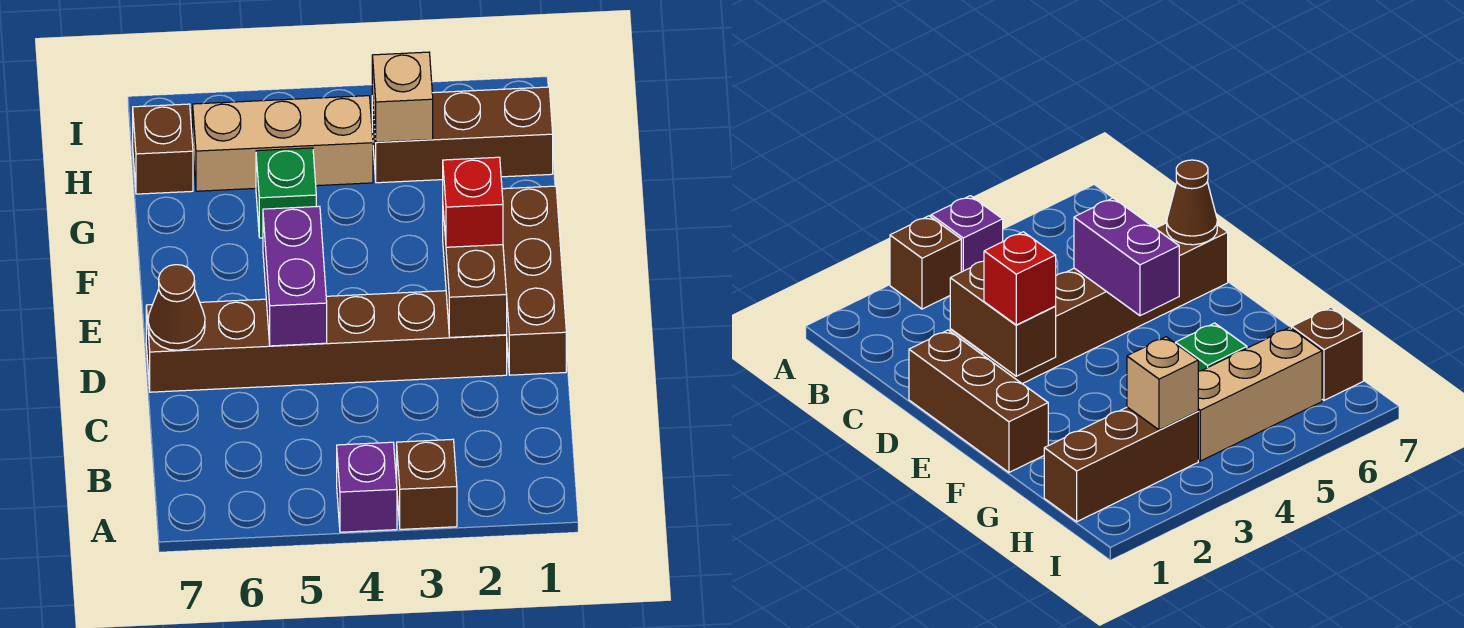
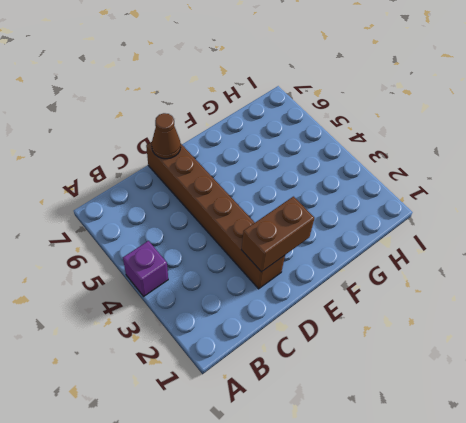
none -> brown 1x1 brick [397,439,457,529]
none -> brown 1x3 brick [502,186,566,375]
none -> green 1x1 brick [256,148,316,238]

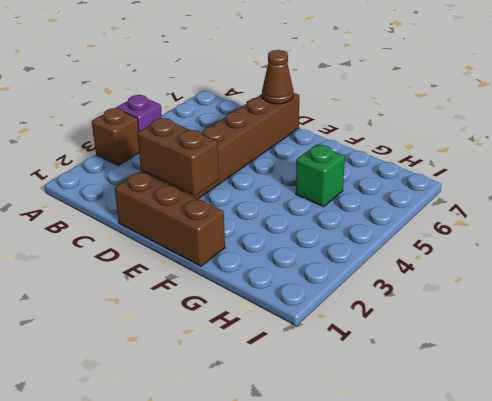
none -> brown 1x3 brick [372,87,553,183]
none -> tan 1x3 brick [193,96,373,191]
none -> brown 1x1 brick [133,104,193,194]

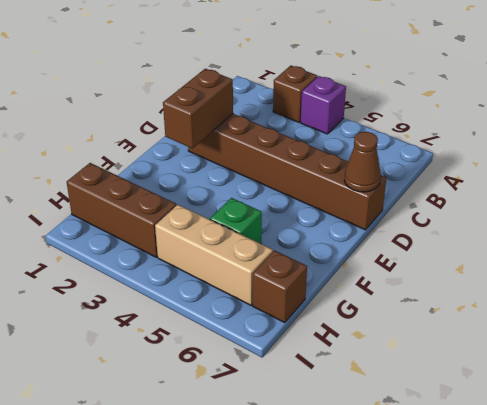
none -> brown 1x3 brick [502,186,566,375]
none -> purple 1x2 brick [263,206,327,346]
none -> tan 1x1 brick [372,52,433,142]

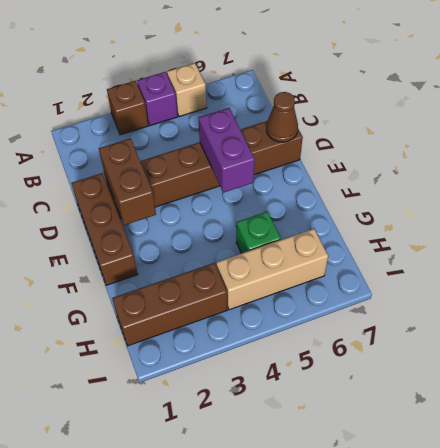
tan 1x1 brick [167,63,206,117] -> tan 1x1 brick moved to [372,52,433,142]
none -> brown 1x1 brick [133,104,193,194]
none -> red 1x1 brick [443,157,503,247]

